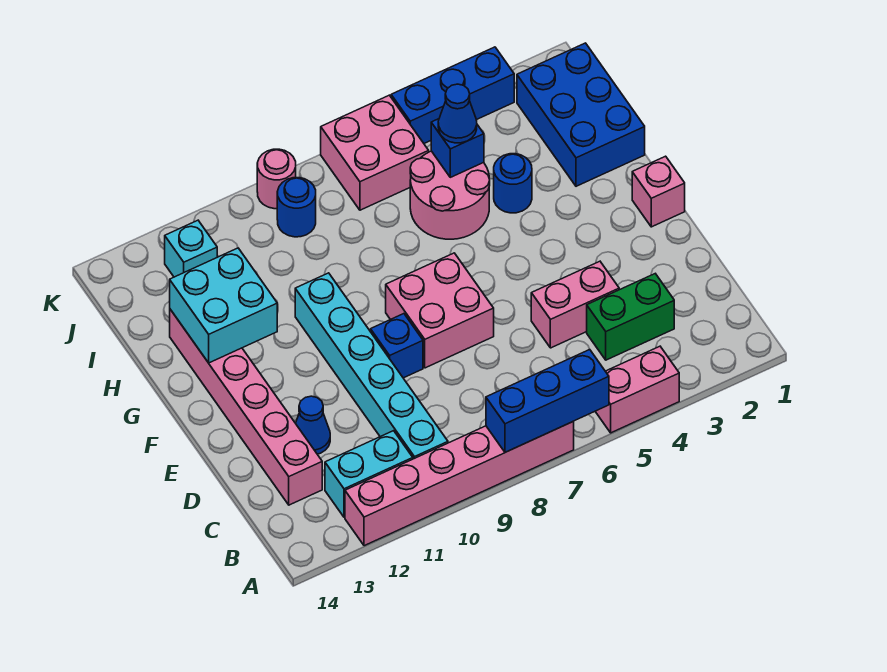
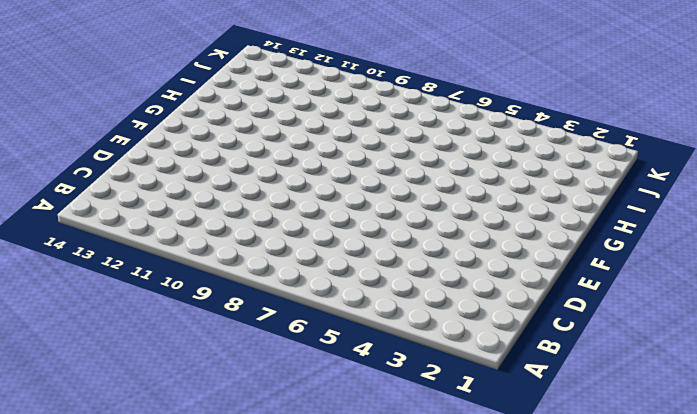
none -> pink 1x2 brick [595,346,679,433]
none -> pink 1x6 brick [345,421,574,546]
none -> cyan 1x6 brick [295,273,448,459]

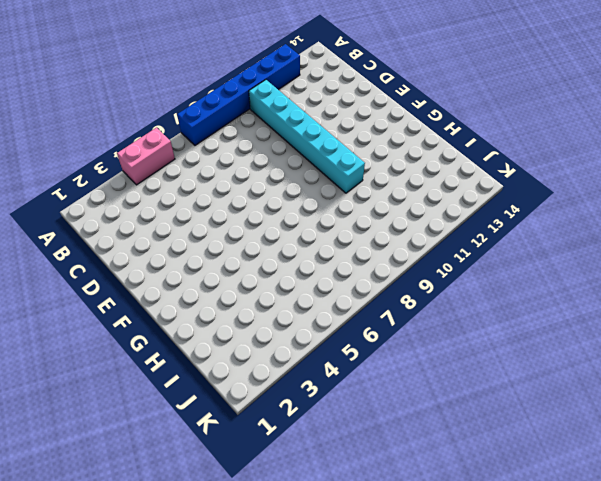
blue 1x6 brick [177,44,300,145] -> pink 1x6 brick [345,421,574,546]
none -> cyan 1x2 brick [325,431,413,517]
none -> green 1x2 brick [587,274,674,360]
none -> pink 1x6 brick [170,309,322,505]

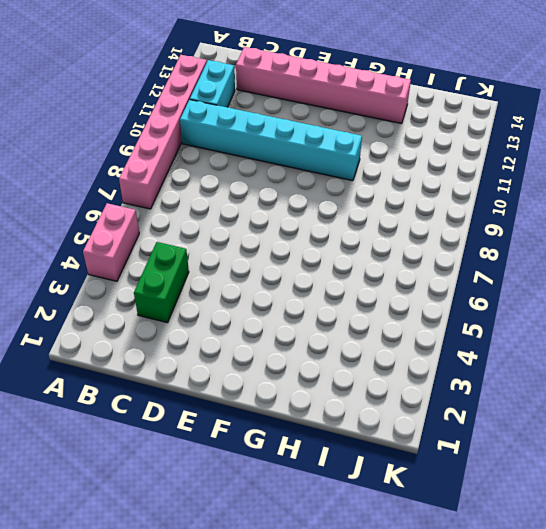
none -> pink 1x2 brick [531,261,619,348]
none -> blue 1x1 cone [296,396,330,454]
none -> pink 2x2 brick [386,253,494,368]

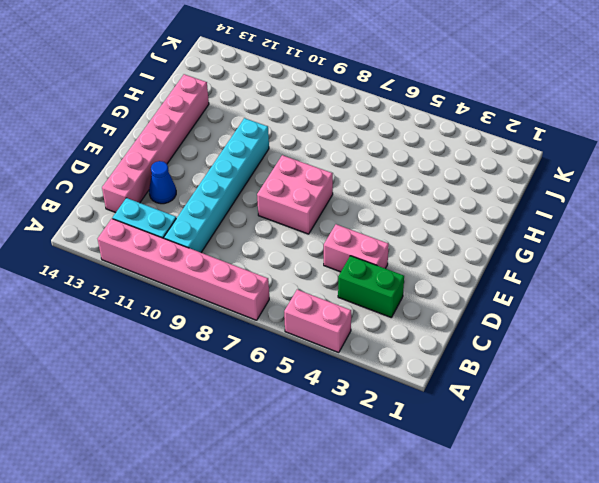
none -> blue 1x1 brick [371,314,423,378]
none -> pink 1x1 brick [632,156,685,227]
none -> blue 2x3 brick [517,43,645,186]

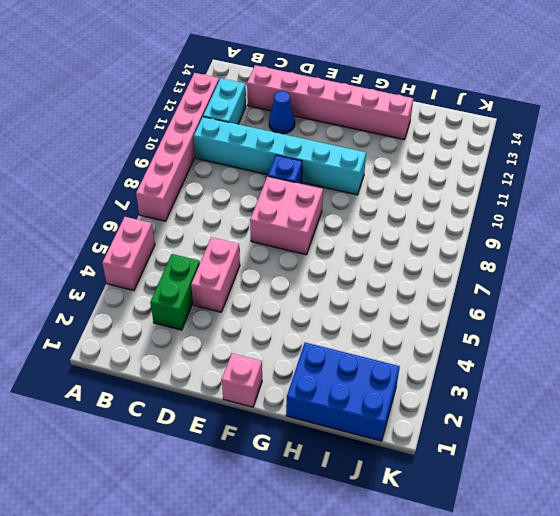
none -> blue 1x1 round brick [494,154,532,213]
none -> pink 2x2 round brick [410,151,490,239]
none -> pink 2x2 brick [321,95,429,210]

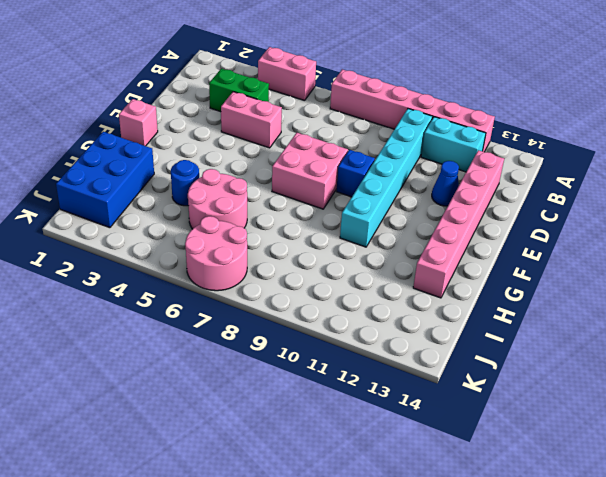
pink 2x2 round brick [185,216,247,291] -> pink 2x2 brick [321,95,429,210]
none -> blue 1x1 round brick [277,178,316,237]
none -> cyan 1x1 brick [165,220,217,277]
none -> blue 1x3 brick [391,47,514,143]

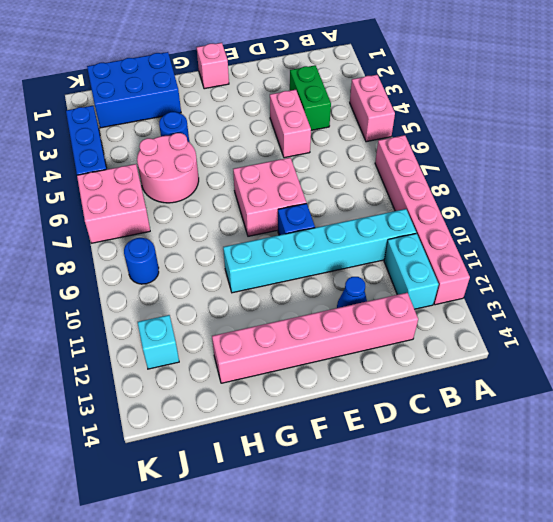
none -> pink 1x1 round brick [257,149,296,209]
none -> blue 1x3 brick [486,349,609,452]
none -> cyan 2x2 brick [170,248,277,363]

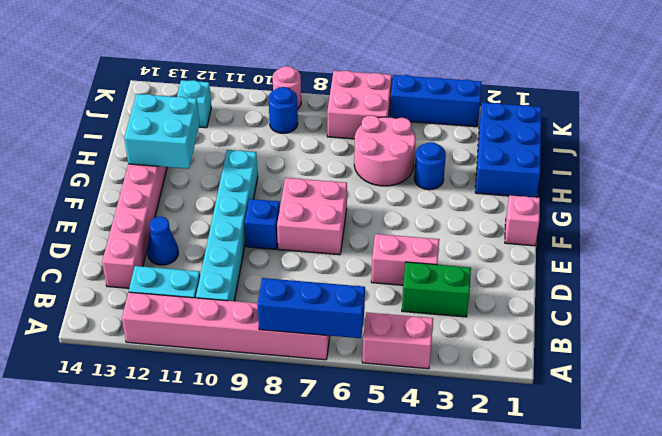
none -> blue 1x1 brick [431,119,484,177]
none -> blue 1x1 cone [438,84,477,143]

